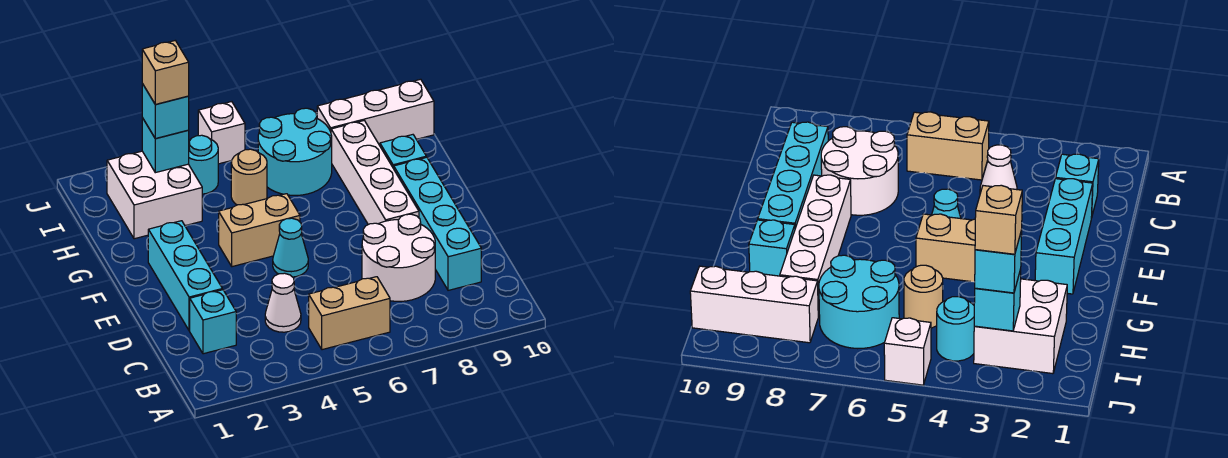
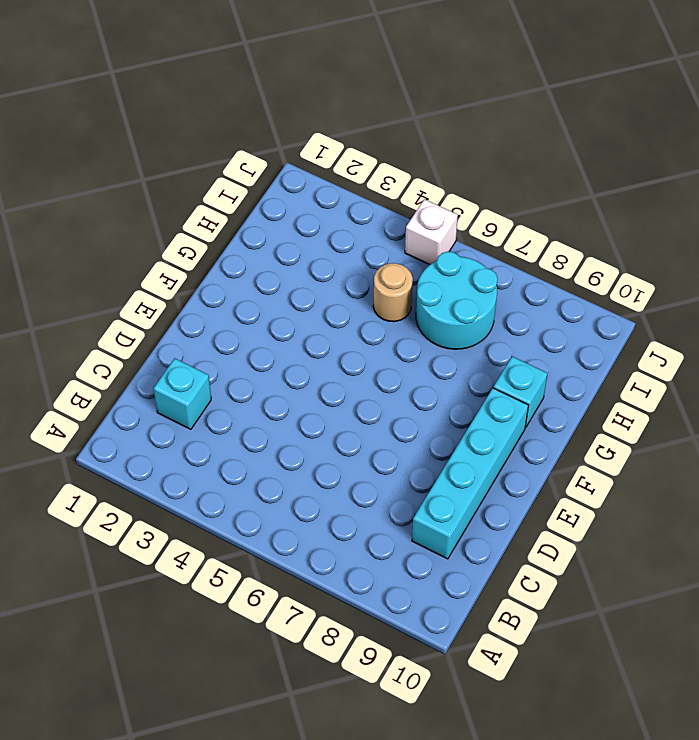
none -> tan 1x2 brick [309,277,390,350]
none -> white 1x1 cone [265,273,301,332]
none -> white 2x2 round brick [362,214,435,301]

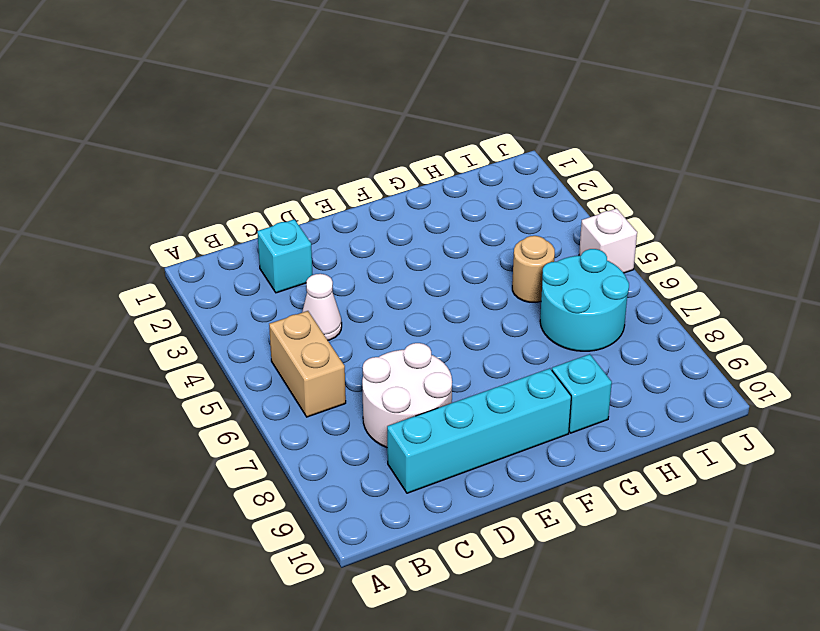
none -> cyan 1x3 brick [148,221,222,331]
none -> cyan 1x1 cone [273,218,308,277]
none -> white 1x4 brick [331,121,419,225]

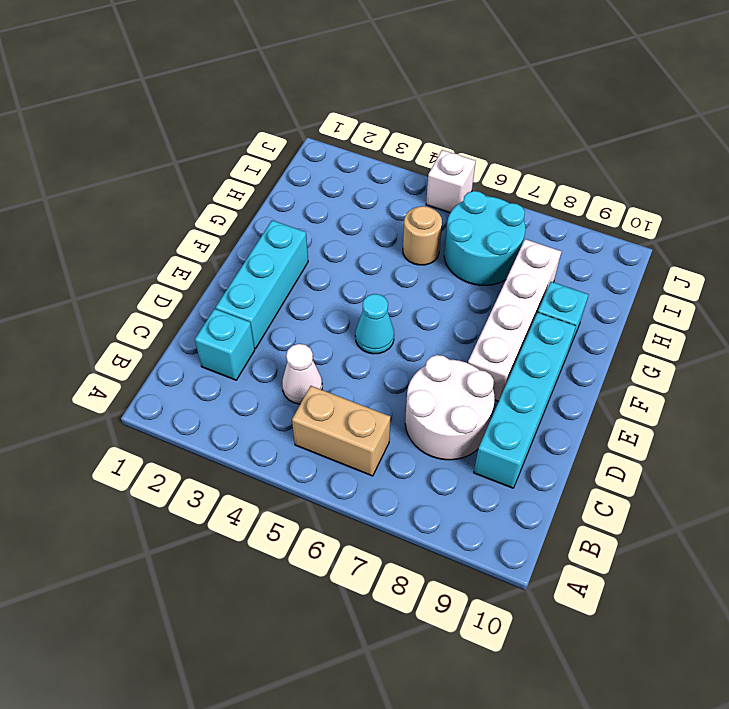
none -> tan 1x2 brick [219,194,300,267]
none -> white 2x2 brick [107,151,202,239]
none -> cyan 1x1 round brick [189,135,218,194]

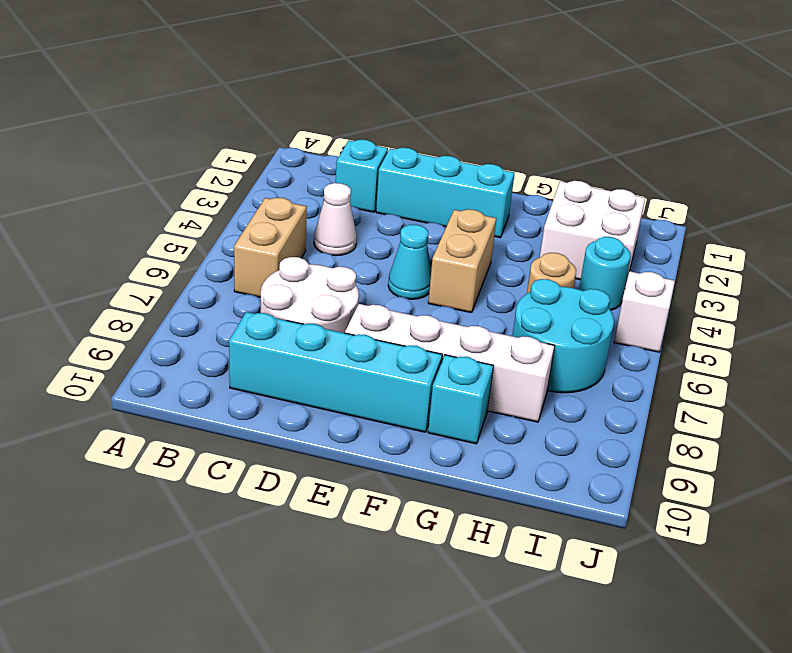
none -> white 1x3 brick [317,79,434,145]
none -> cyan 1x1 brick [142,118,189,173]
none -> cyan 1x1 brick [142,84,189,139]

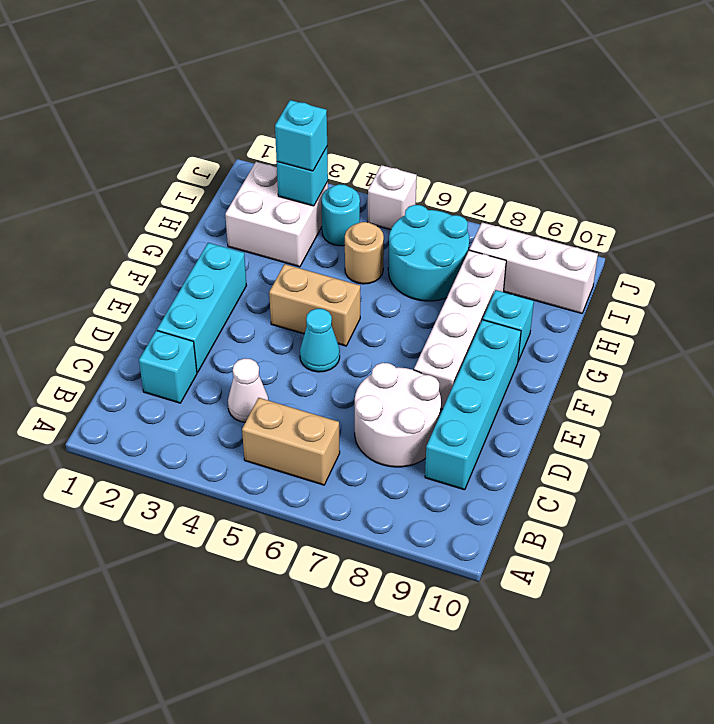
none -> tan 1x1 brick [142,41,189,105]

